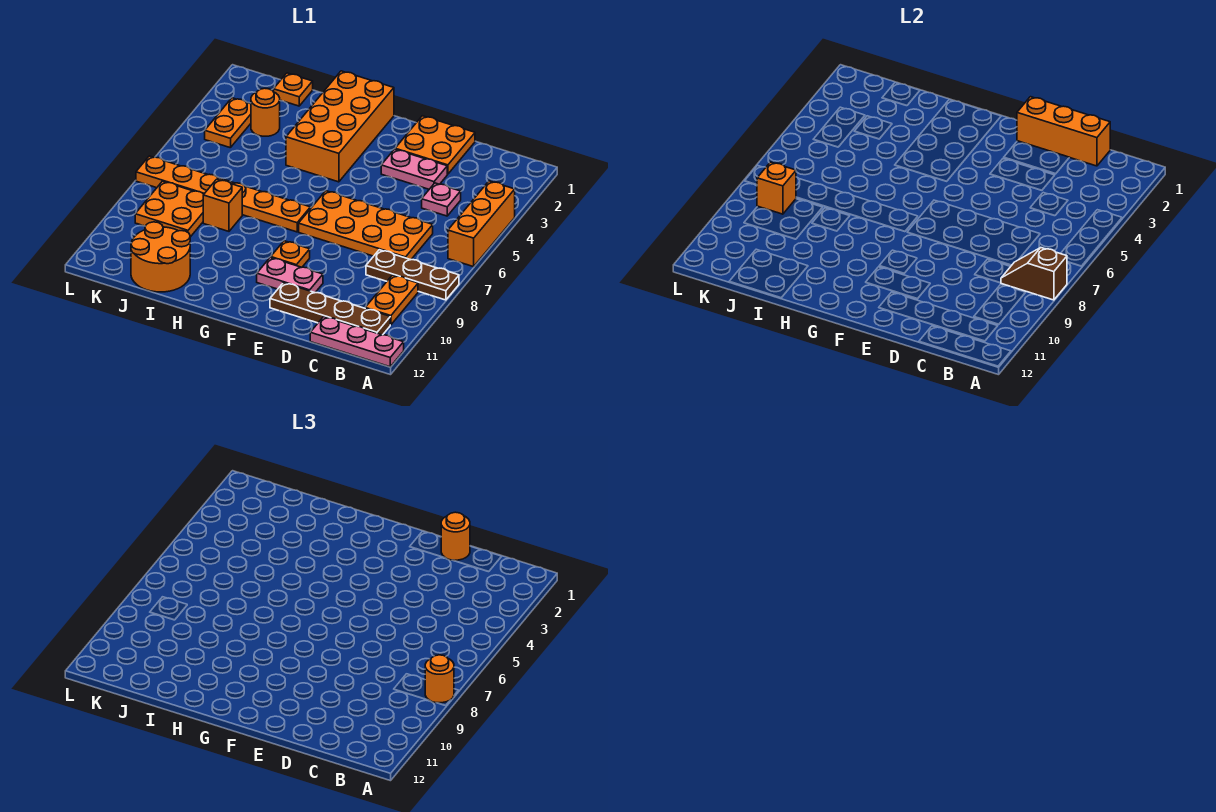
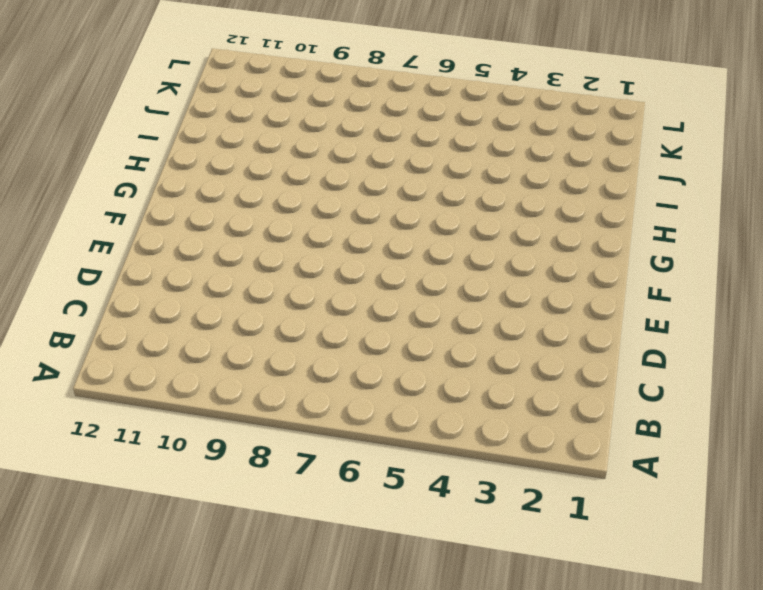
none -> orange 1x3 brick [448,181,515,267]
none -> brown 1x3 plate [366,250,459,300]
none -> pink 1x3 plate [310,317,404,367]

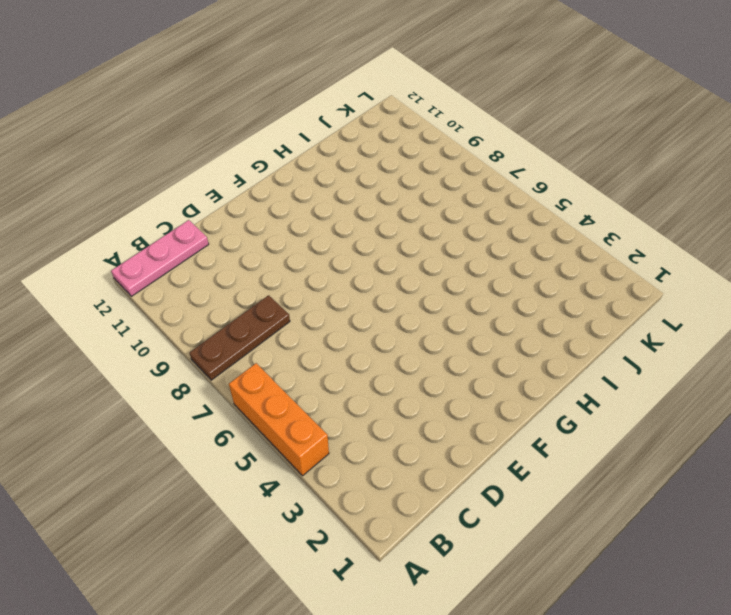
none -> orange 1x2 plate [365,275,418,325]
none -> brown 1x4 plate [270,283,390,335]
none -> pink 1x1 plate [422,183,461,216]

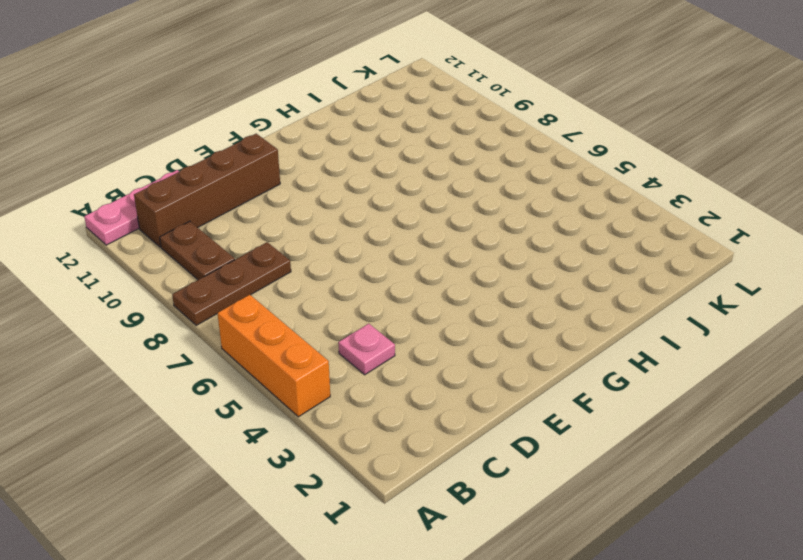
brown 1x2 plate [160,221,235,280] -> orange 1x2 plate [365,275,418,325]
brown 1x4 brick [134,134,280,247] -> brown 1x4 plate [270,283,390,335]
none -> orange 2x4 plate [299,191,433,260]
none -> orange 2x2 plate [395,116,475,174]
none -> pink 1x2 plate [381,149,447,189]

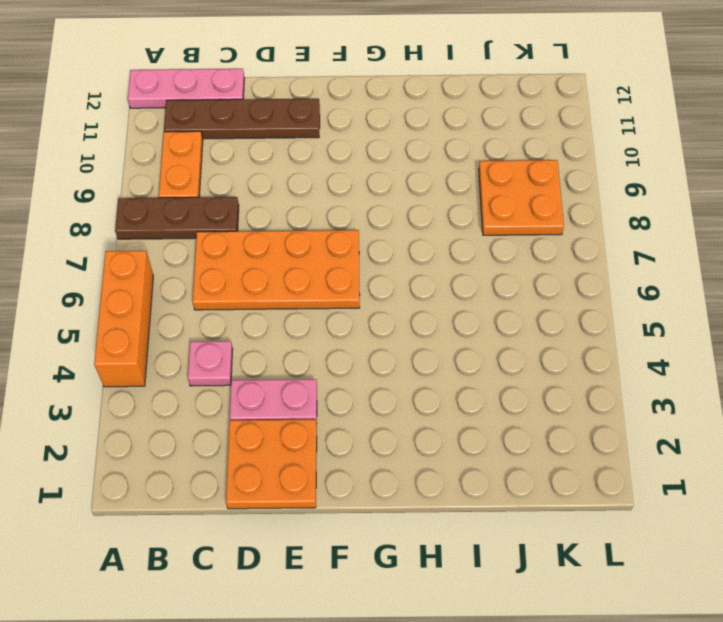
none -> pink 1x2 plate [257,257,323,293]
none -> orange 1x1 plate [271,241,310,267]
none -> orange 2x4 brick [286,71,394,182]

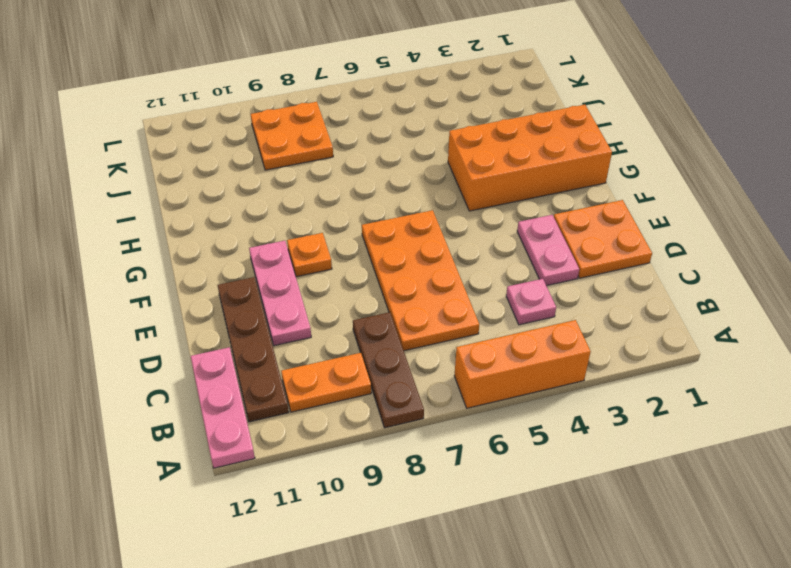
pink 1x3 plate [249,241,311,346] -> pink 1x2 plate [257,257,323,293]
none -> orange 1x6 plate [136,156,310,232]
none -> orange 1x1 brick [203,179,242,231]
none -> orange 2x2 round brick [131,222,190,292]

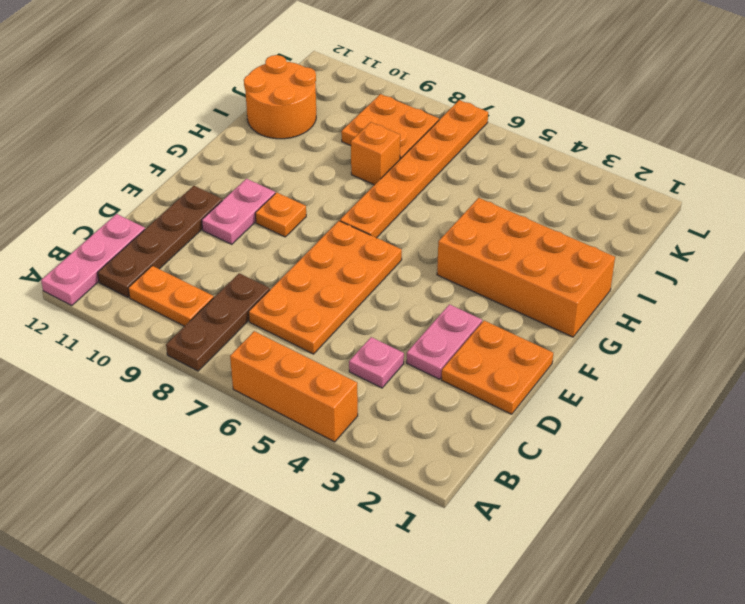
none -> orange 1x1 plate [274,73,313,106]
none -> orange 1x1 round brick [251,88,280,136]
none -> orange 1x2 plate [205,98,251,148]

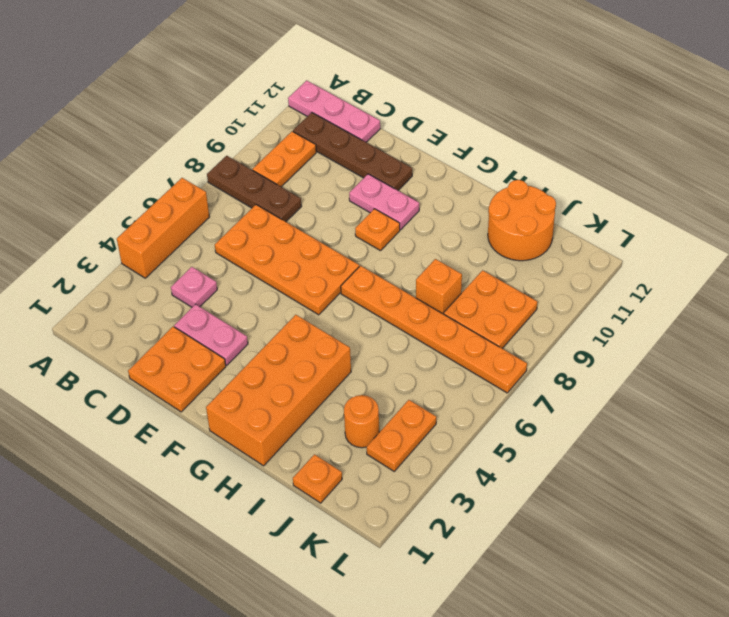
none -> brown 1x2 slope [1001,248,1067,300]
none -> orange 1x3 brick [1017,97,1110,166]
none -> orange 1x1 brick [757,162,796,214]

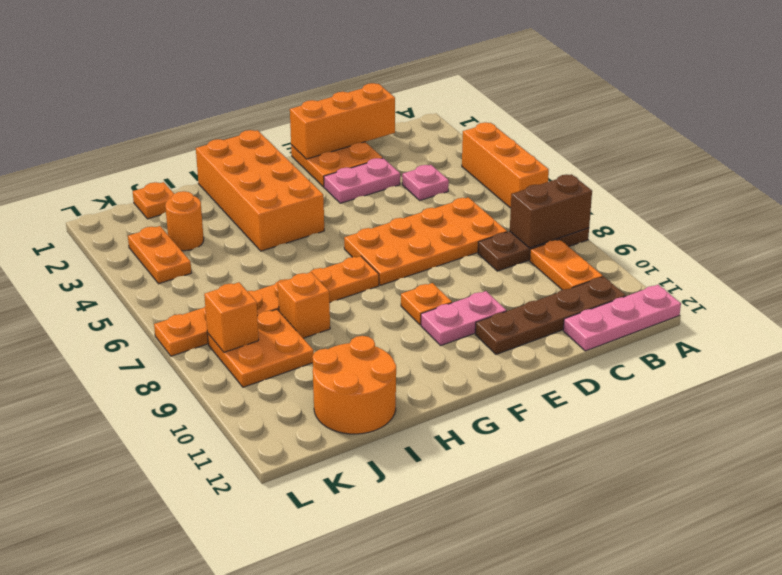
brown 1x2 brick [510,174,592,248] -> brown 1x2 slope [1001,248,1067,300]
none -> orange 1x1 round brick [425,655,454,703]
none -> orange 1x1 round brick [441,512,470,560]

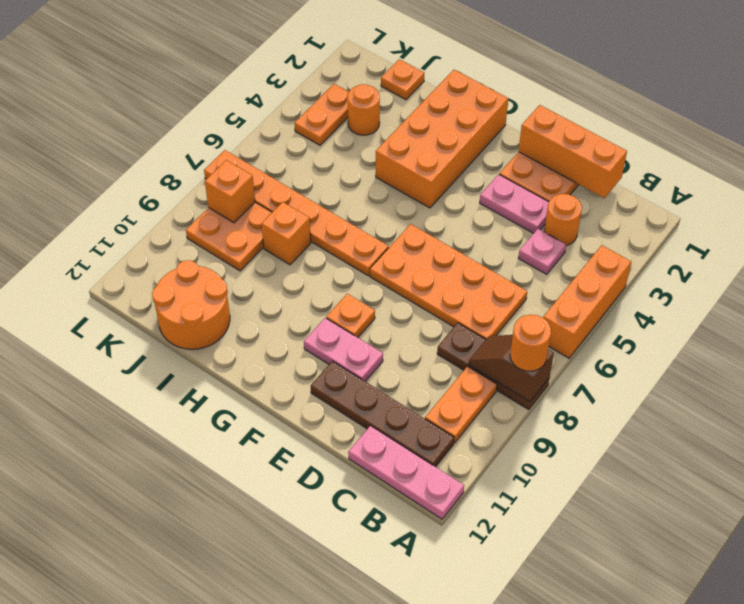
orange 1x1 round brick [544,194,582,246] -> orange 1x1 round brick moved to [441,512,470,560]

